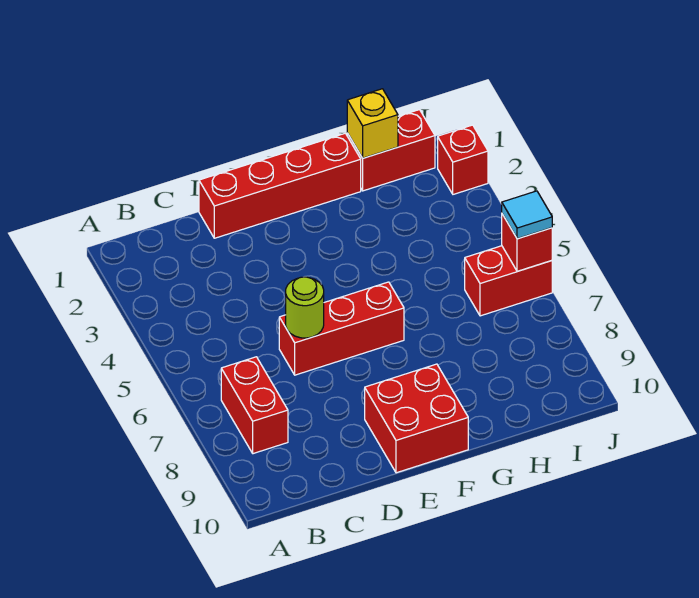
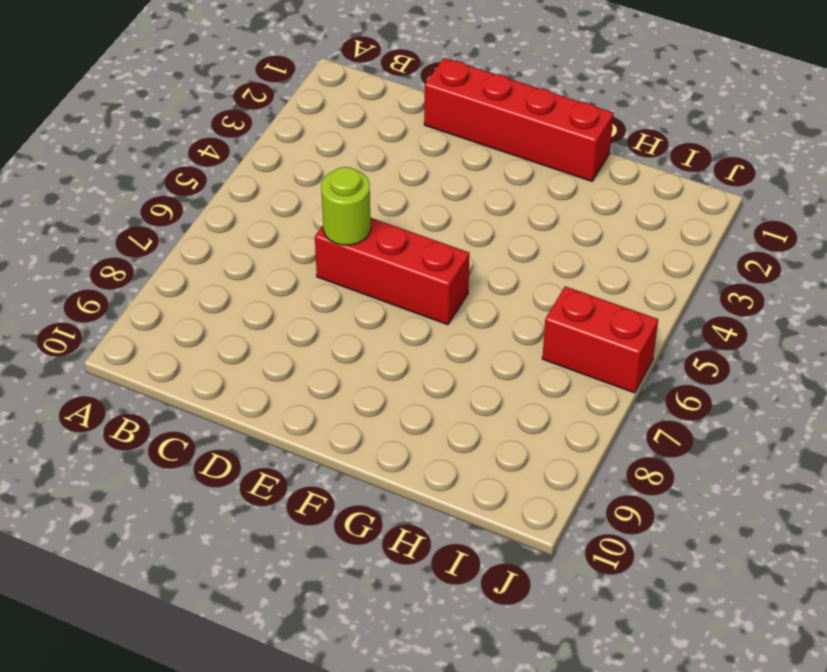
none -> red 1x2 brick [221,357,288,454]
none -> red 2x2 brick [365,364,468,473]

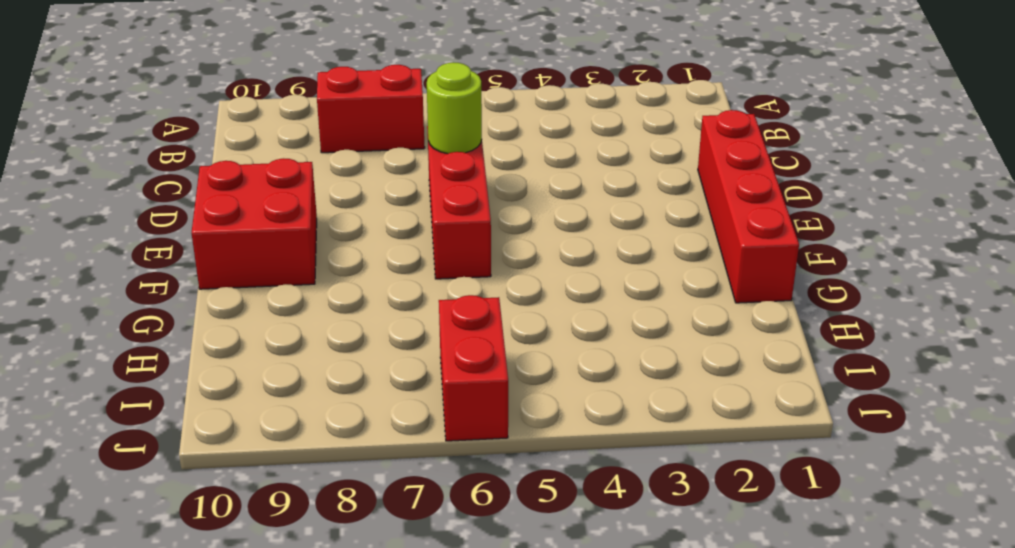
none -> red 1x2 brick [347,110,435,191]
none -> red 1x1 brick [438,125,488,194]

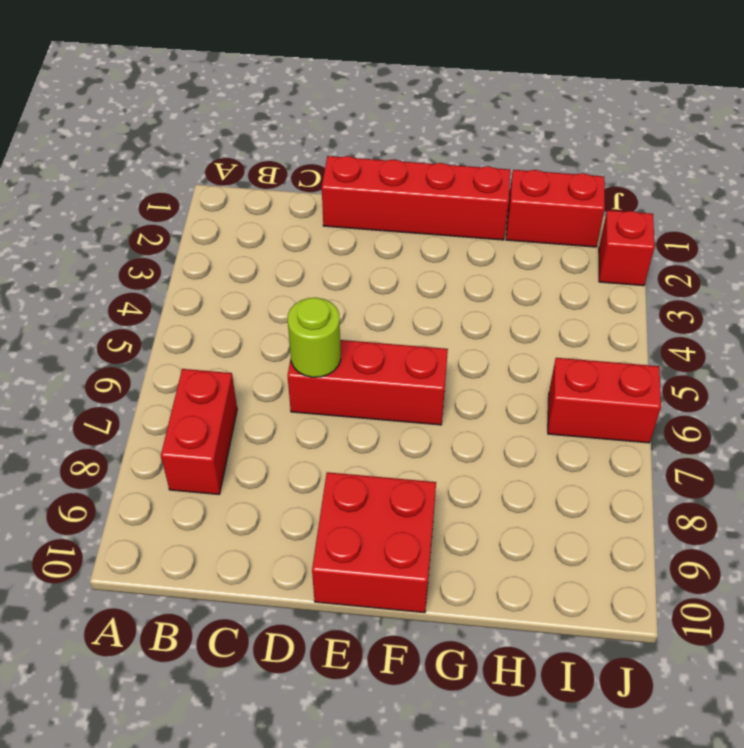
none -> yellow 1x1 brick [347,89,398,158]
none -> red 1x1 brick [502,214,552,271]

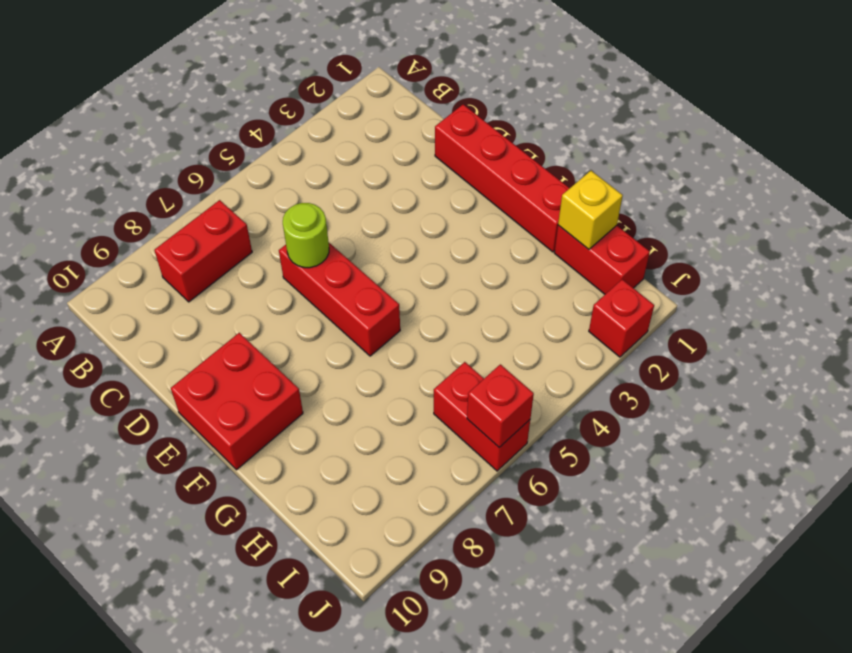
none -> cyan 1x1 tile [502,191,552,239]

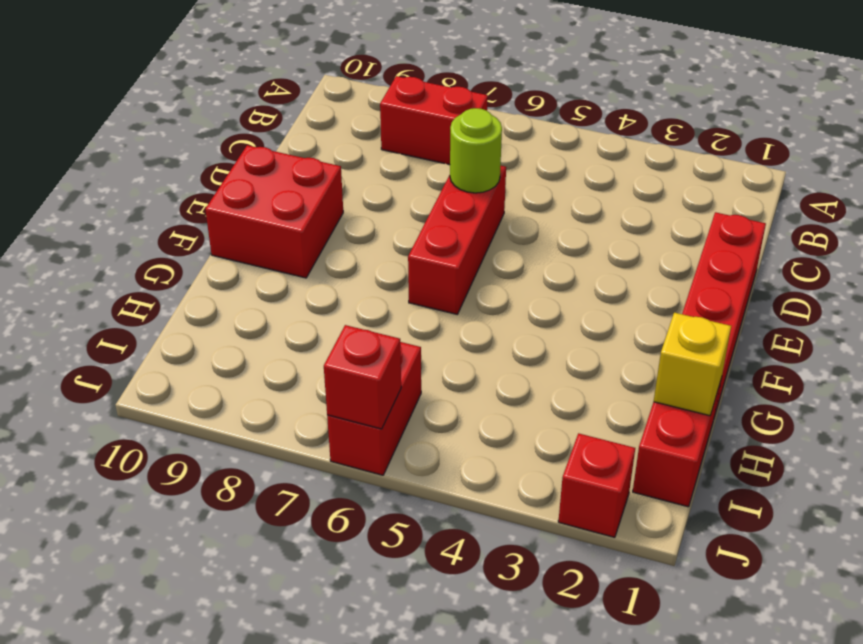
none -> cyan 1x1 tile [502,191,552,239]

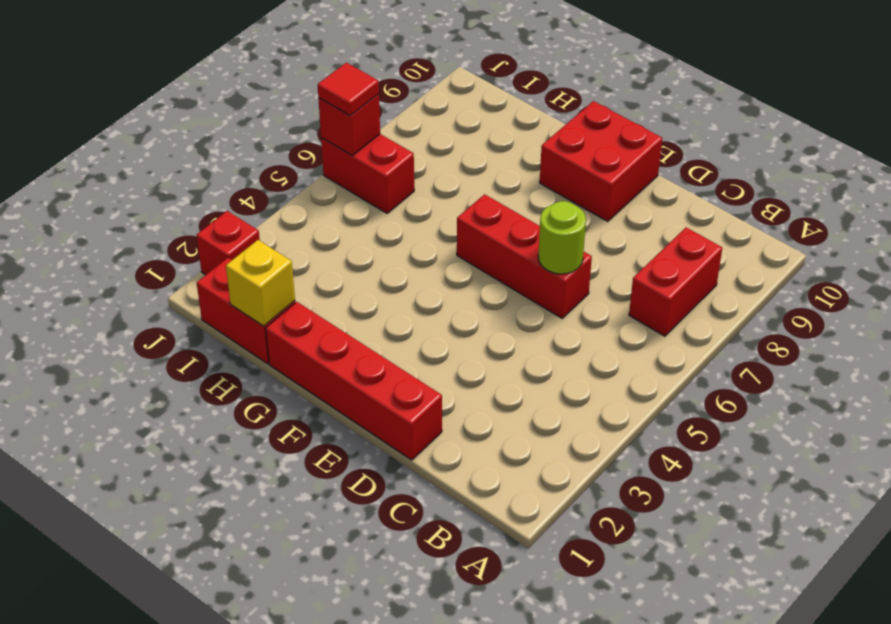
red 1x1 tile [318,63,379,116] -> cyan 1x1 tile [502,191,552,239]

